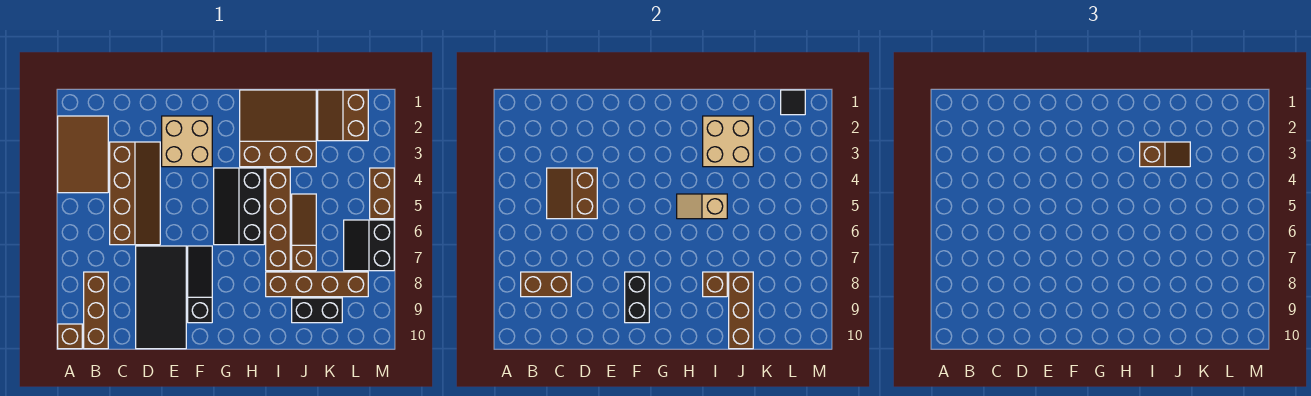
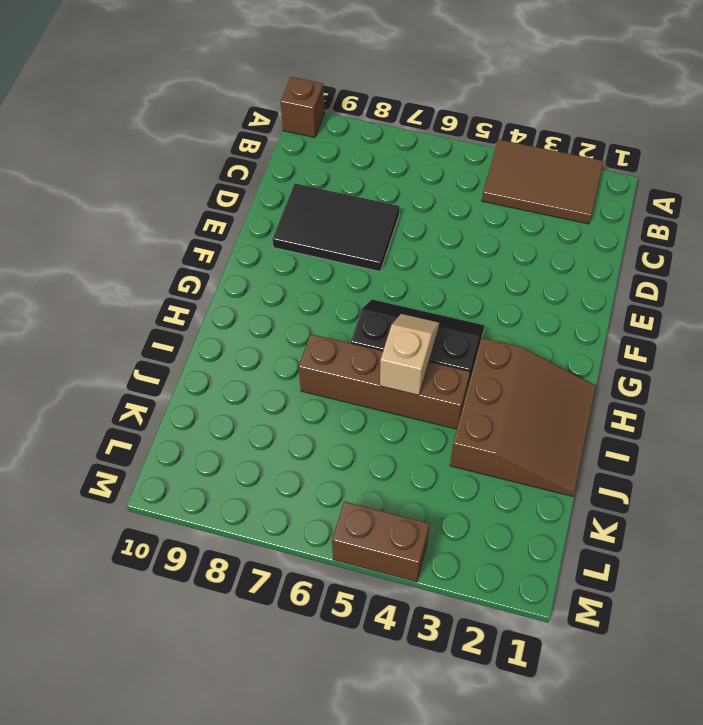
black 2x3 tile [273,183,400,271] -> black 2x4 tile [136,246,186,349]
none -> brown 1x3 brick [84,272,108,349]
none -> brown 2x4 slope [110,142,160,245]
none -> tan 2x2 brick [162,116,212,167]

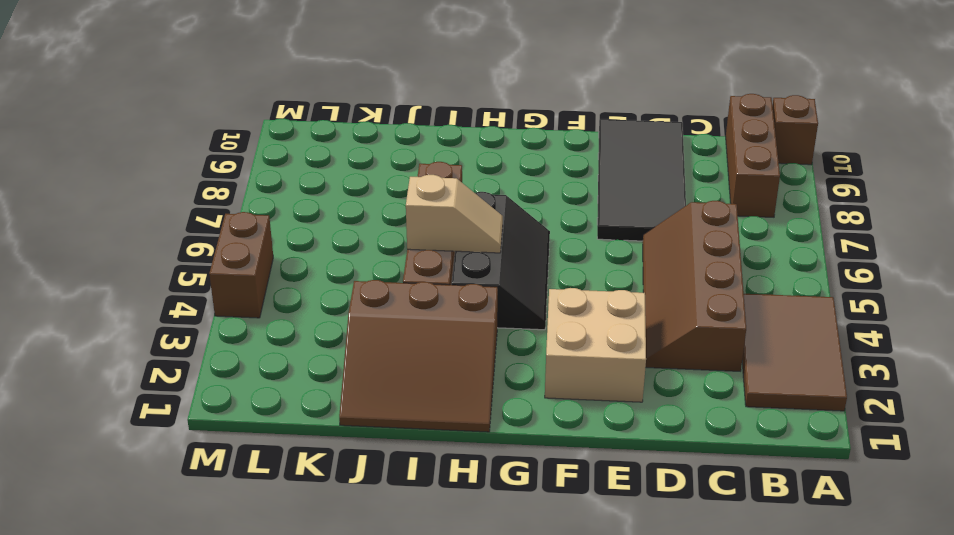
none -> black 1x3 slope [188,246,212,323]
none -> brown 1x4 brick [266,272,368,297]
none -> brown 1x3 slope [292,194,316,271]

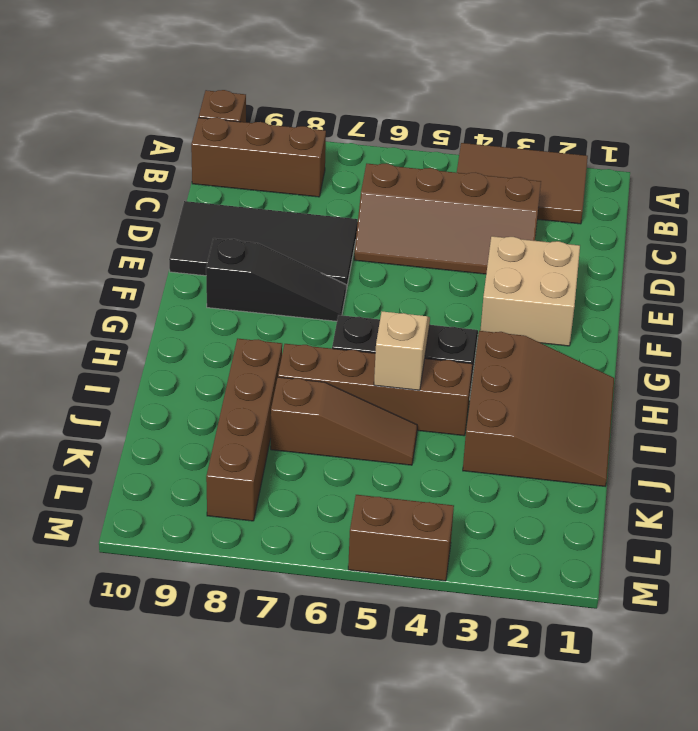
none -> black 1x2 brick [292,298,342,323]
none -> brown 2x2 slope [318,90,368,141]
none -> black 2x2 slope [344,220,394,271]

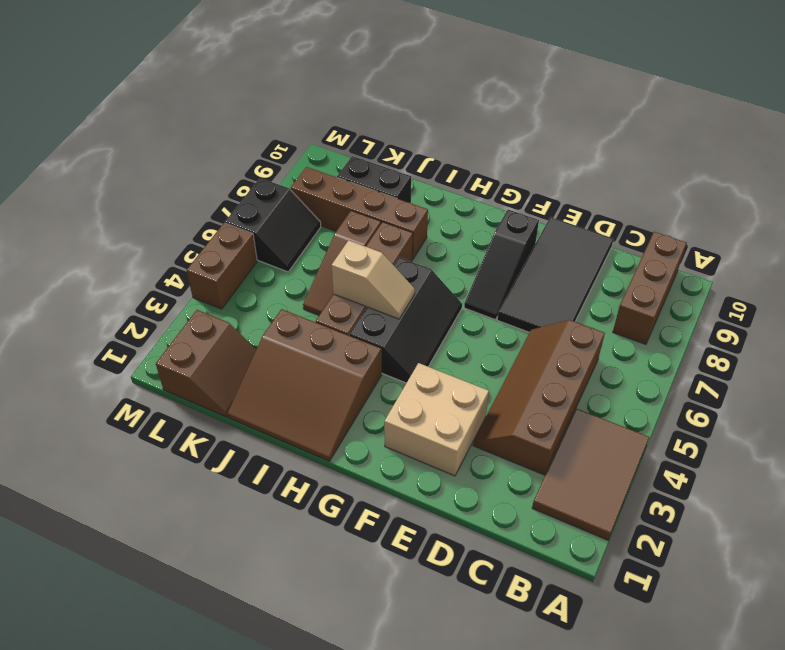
none -> brown 1x1 brick [58,324,82,349]
none -> brown 1x2 brick [521,272,571,297]
none -> brown 2x2 slope [547,168,597,219]

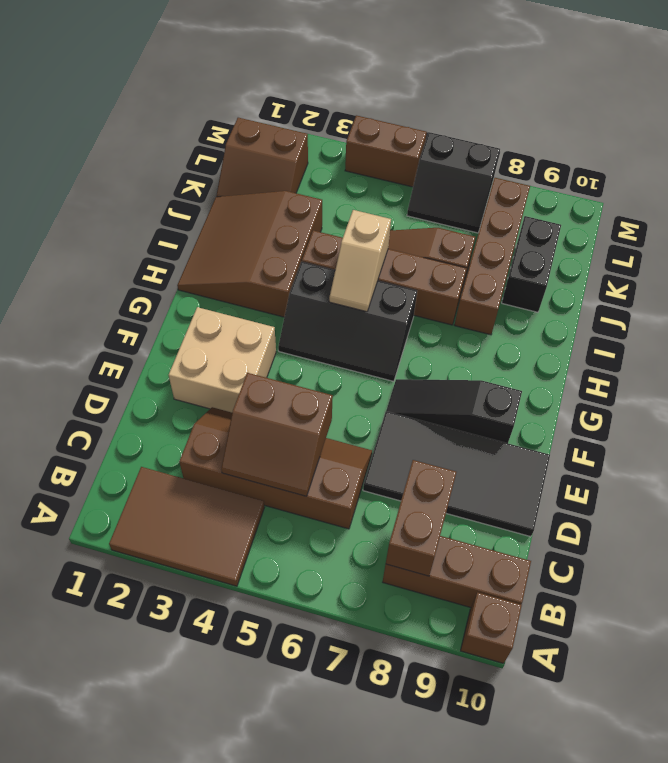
none -> black 1x2 brick [625,272,649,323]
none -> tan 2x2 brick [703,116,753,167]
none -> brown 1x1 brick [703,272,727,297]

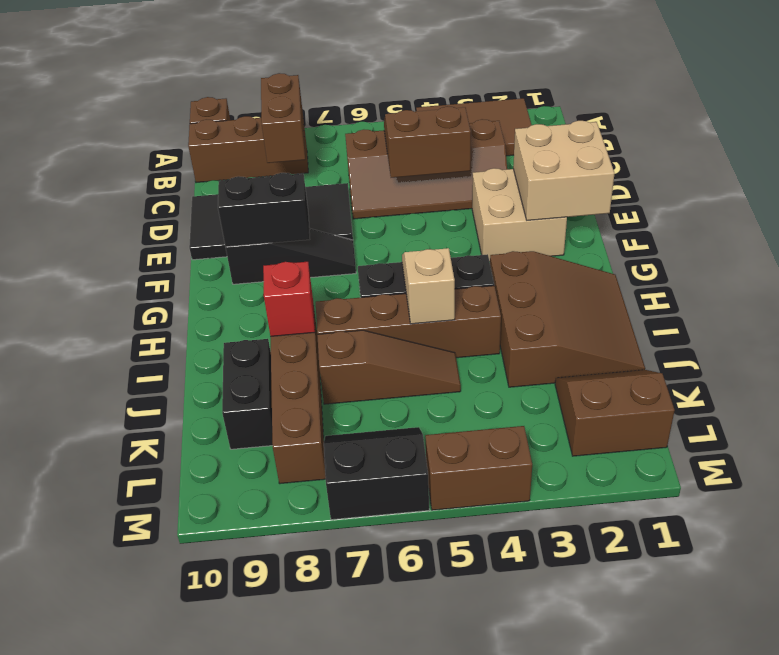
tan 2x2 brick [513,121,615,220] -> tan 2x2 brick moved to [703,116,753,167]
red 1x1 brick [263,262,315,336] -> brown 1x1 brick [703,272,727,297]
none -> brown 1x3 brick [729,272,753,349]
none -> black 1x1 tile [781,90,805,115]
none -> brown 1x2 slope [1140,142,1190,167]

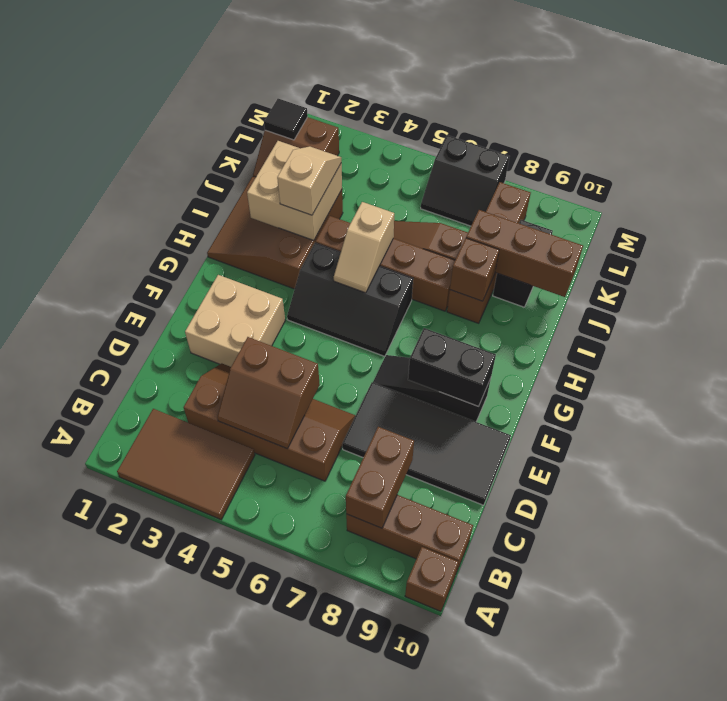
tan 1x2 slope [277,146,341,215] -> brown 1x2 slope [1140,142,1190,167]
none -> brown 1x2 brick [370,168,394,219]

